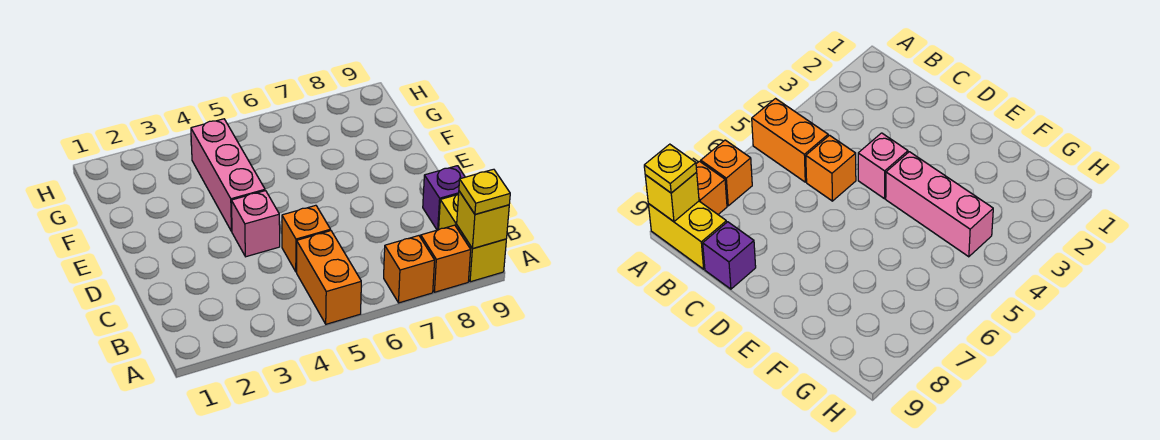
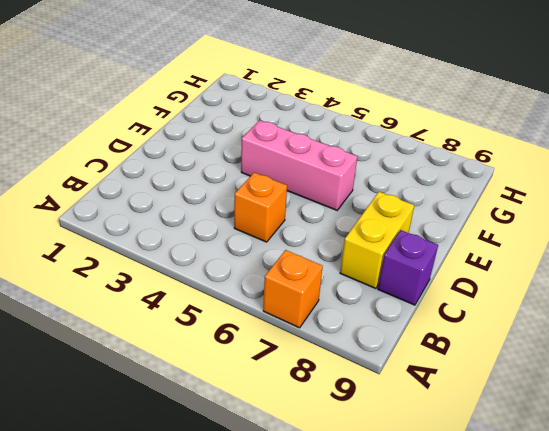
yellow 1x2 brick [340,192,414,289] -> yellow 1x2 brick moved to [439,194,506,282]
pink 1x3 brick [241,120,357,210] -> pink 1x3 brick turned to [191,119,265,231]
none -> orange 1x2 brick [297,231,361,324]
none -> orange 1x1 brick [421,225,471,292]

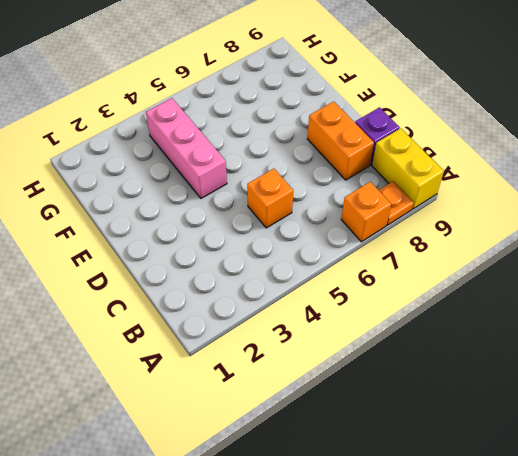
orange 1x1 plate [379,181,414,225] -> orange 1x1 brick [421,225,471,292]
orange 1x2 brick [307,102,374,180] -> orange 1x2 brick moved to [297,231,361,324]
none -> pink 1x1 brick [231,191,280,257]
none -> yellow 1x1 brick [457,191,509,249]

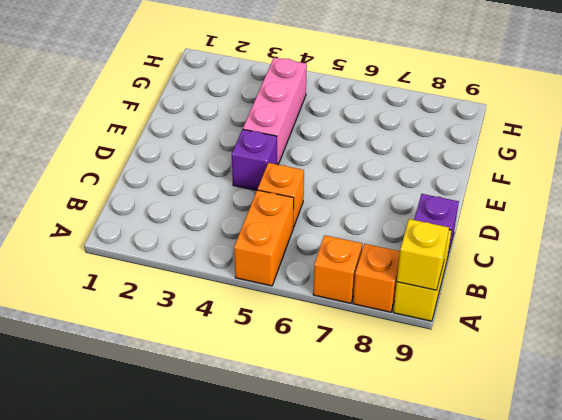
purple 1x1 brick [232,129,277,190] -> pink 1x1 brick [231,191,280,257]
none -> yellow 1x1 plate [459,169,510,214]

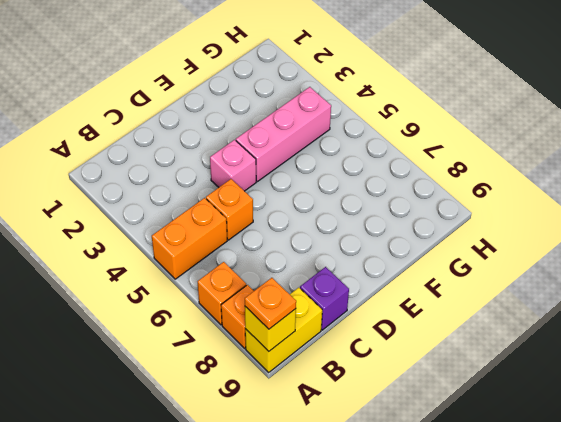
orange 1x1 plate [245,278,296,329] -> yellow 1x1 plate [459,169,510,214]

